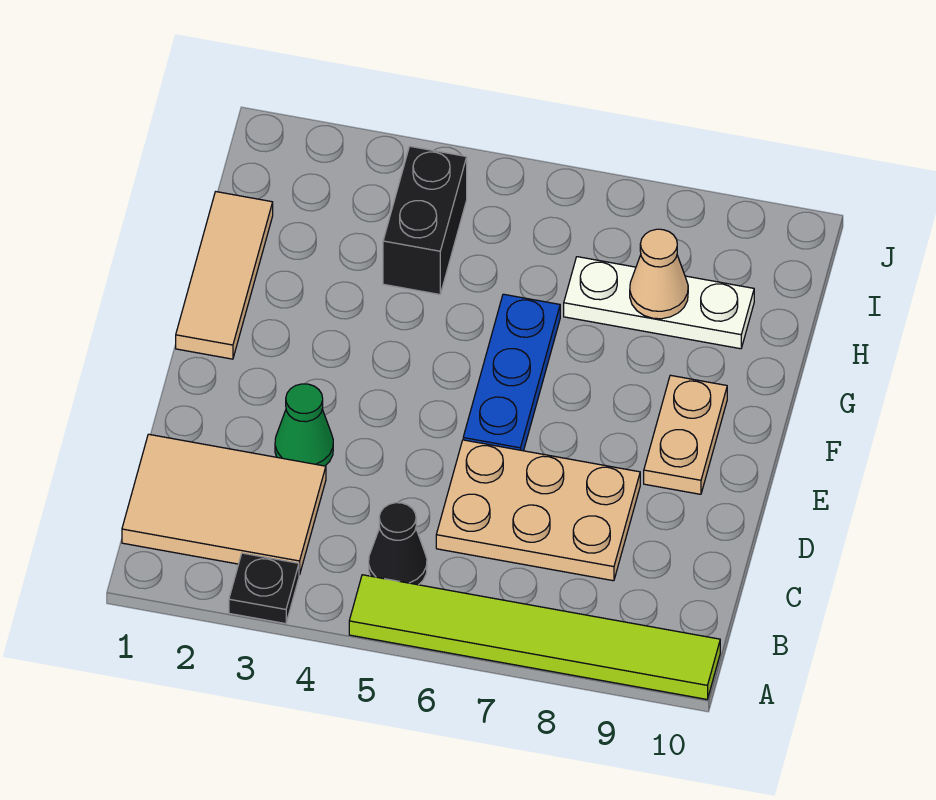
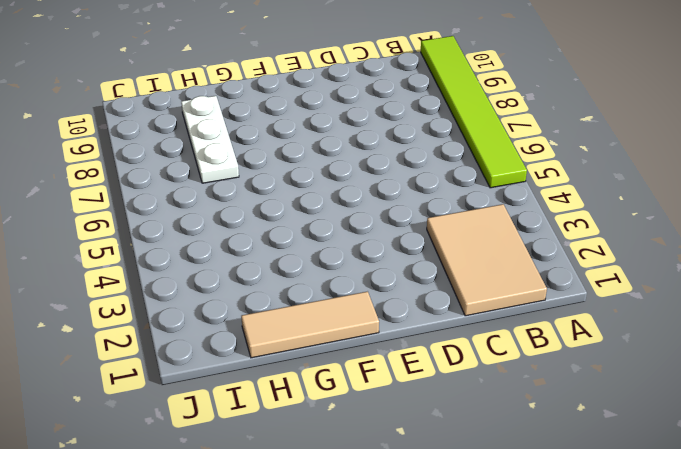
none -> black 1x1 plate [229,553,299,624]
none -> black 1x1 cone [369,503,427,585]
none -> tan 2x3 plate [436,440,640,581]

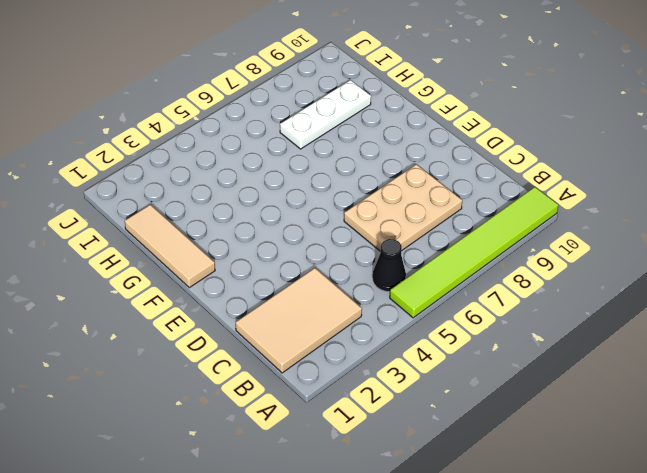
none -> black 1x1 plate [229,553,299,624]
none -> green 1x1 cone [275,384,333,466]
none -> blue 1x3 plate [463,294,560,451]

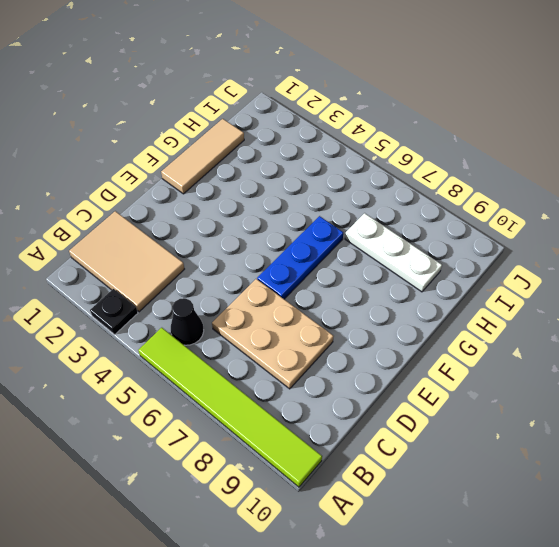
none -> green 1x1 cone [275,384,333,466]
none -> tan 1x2 plate [644,375,727,494]
none -> black 1x2 brick [383,146,467,294]

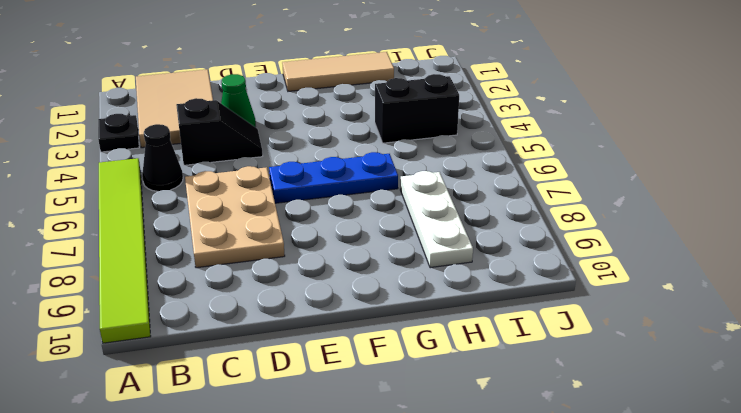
black 1x2 slope [176,98,263,165] -> none
none -> tan 1x2 plate [644,375,727,494]
none -> tan 1x1 cone [630,229,688,319]

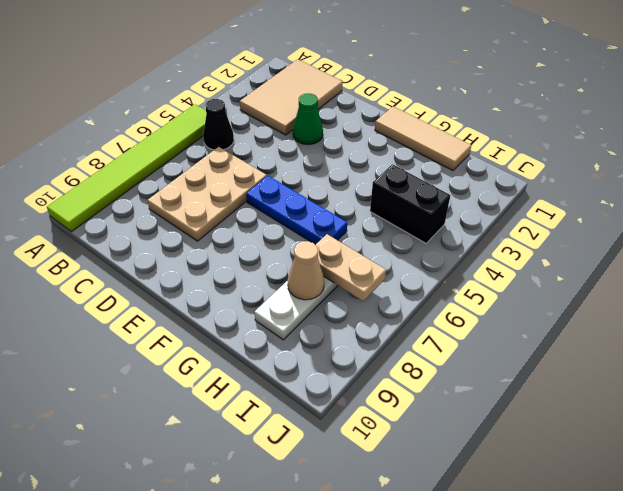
tan 1x2 plate [316,234,386,301] -> tan 1x2 plate moved to [644,375,727,494]
none -> black 1x1 plate [229,553,299,624]

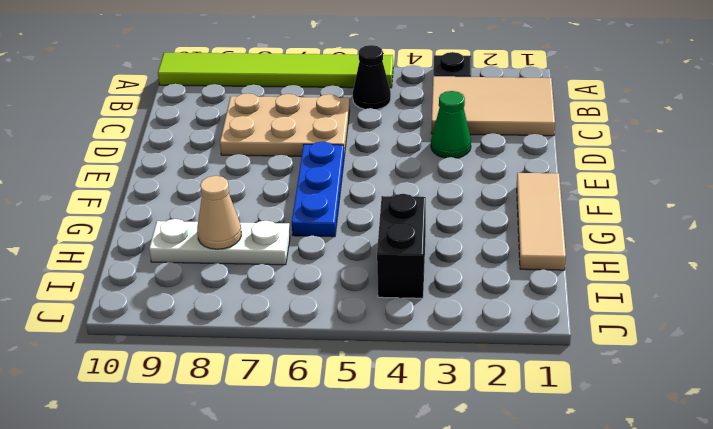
none -> tan 1x2 plate [644,375,727,494]

